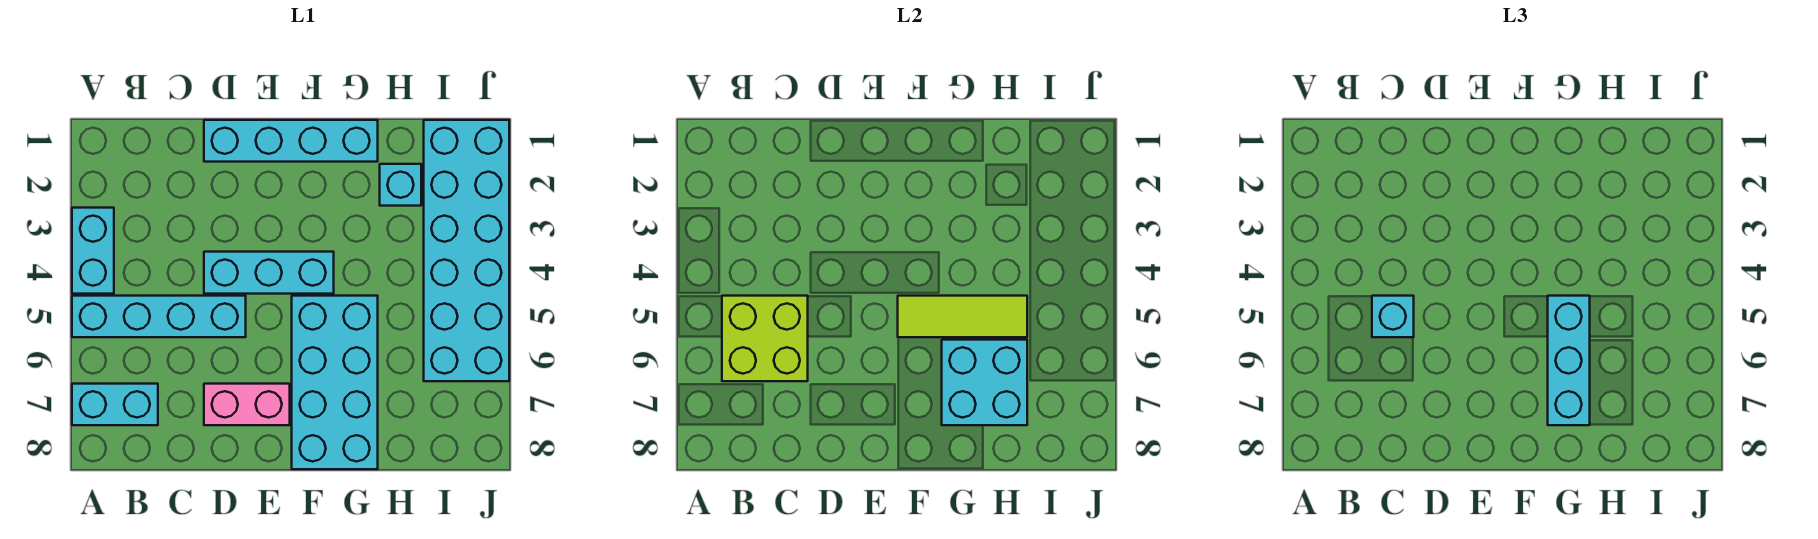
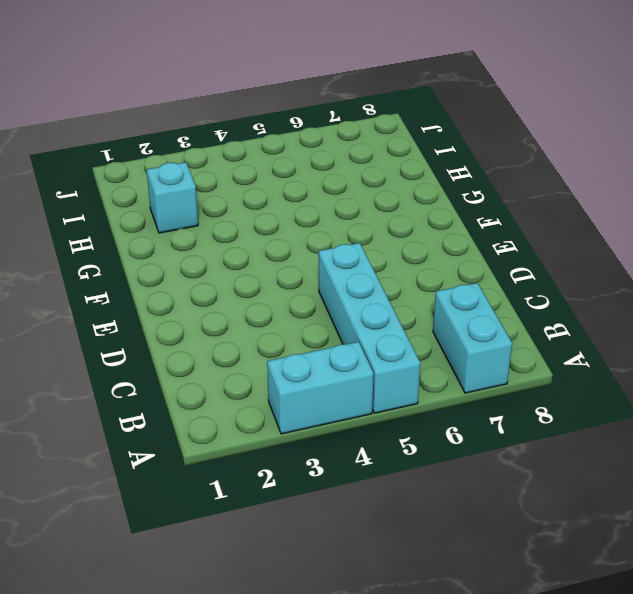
none -> cyan 1x4 brick [204,120,378,162]
none -> cyan 1x3 brick [204,252,334,294]
none -> pink 1x2 brick [204,384,290,425]

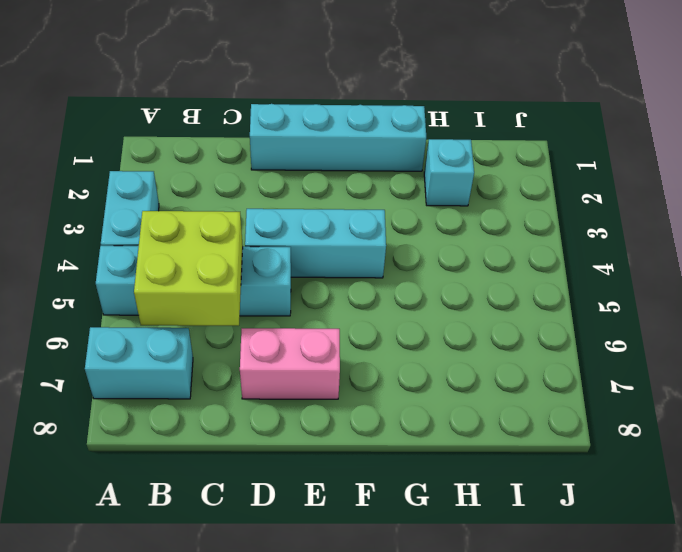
none -> cyan 2x4 brick [292,296,378,469]
none -> cyan 2x6 brick [424,120,509,381]
none -> lime 1x3 tile [898,296,1027,337]

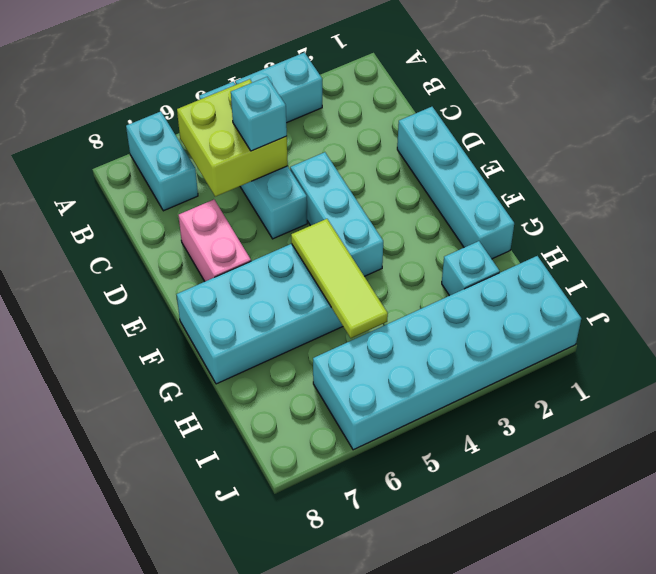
none -> cyan 2x2 brick [942,340,1027,425]
none -> cyan 1x3 brick [1548,296,1590,425]

